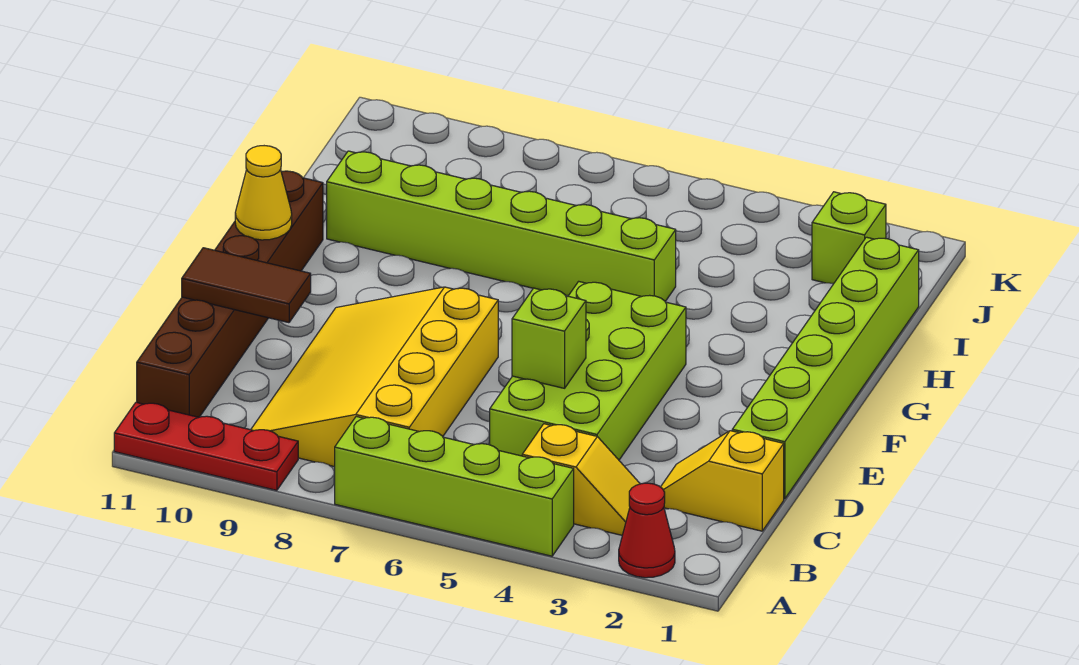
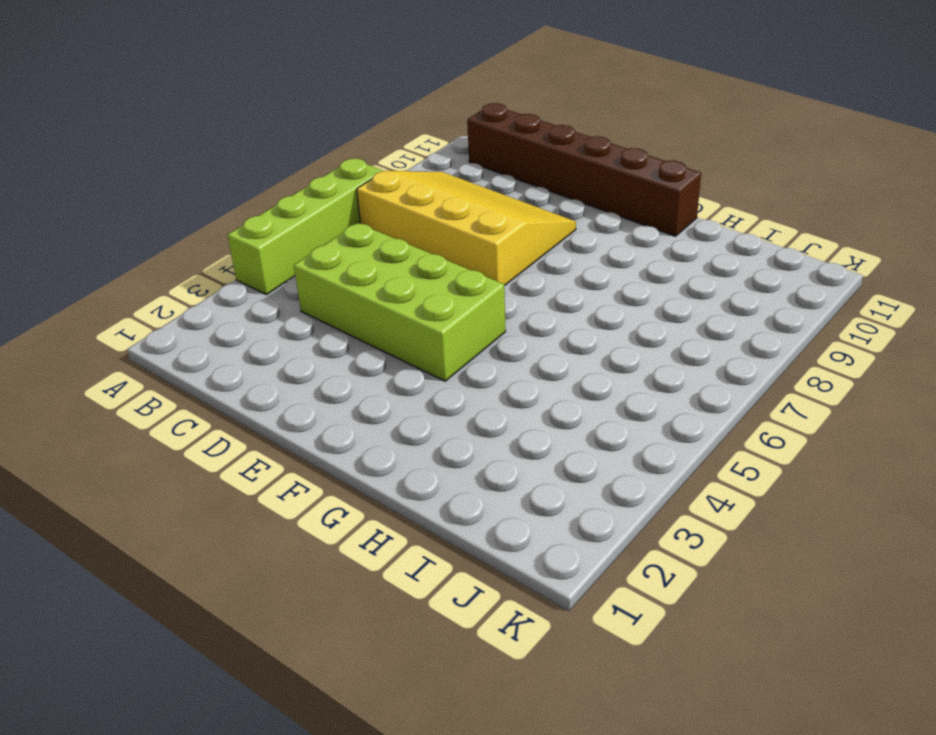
none -> red 1x1 cone [619,483,675,578]
none -> red 1x3 plate [114,402,298,490]
none -> yellow 1x2 slope [522,424,640,535]

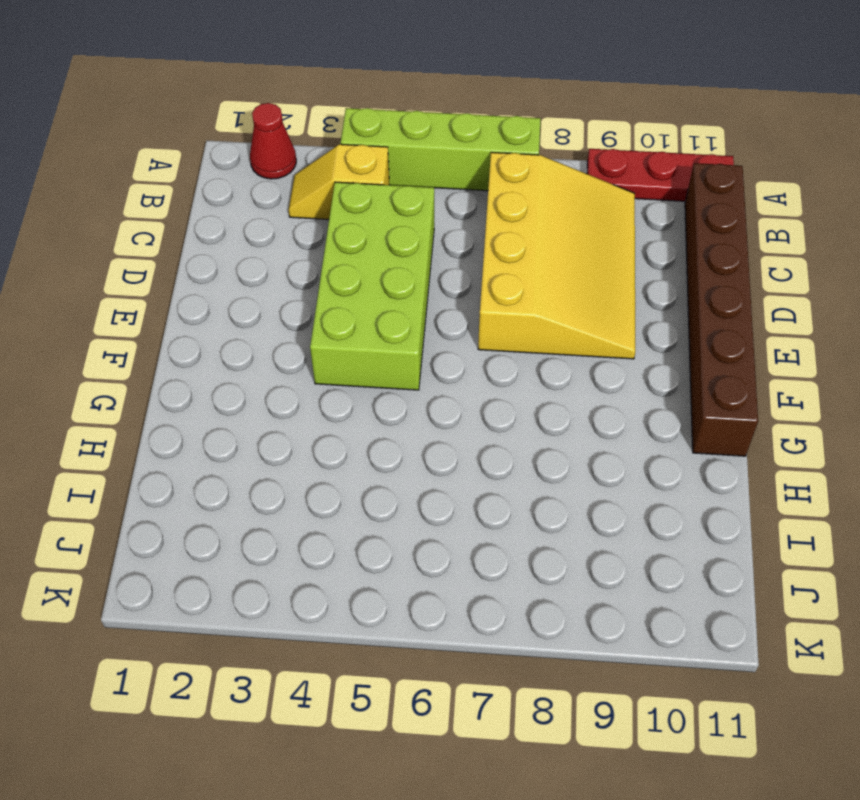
none -> yellow 1x2 slope [661,431,784,531]
none -> lime 1x6 brick [732,237,919,499]
none -> lime 1x6 brick [327,151,676,301]

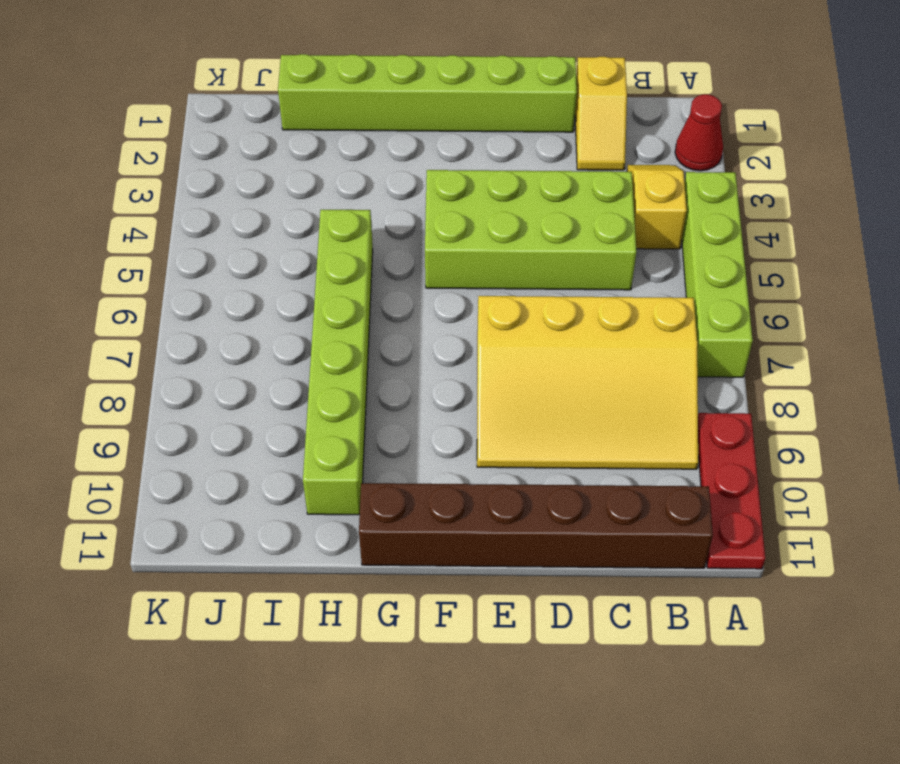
none -> lime 1x1 brick [812,192,886,284]
none -> lime 1x1 brick [512,288,586,388]
none -> brown 1x2 tile [182,248,311,323]

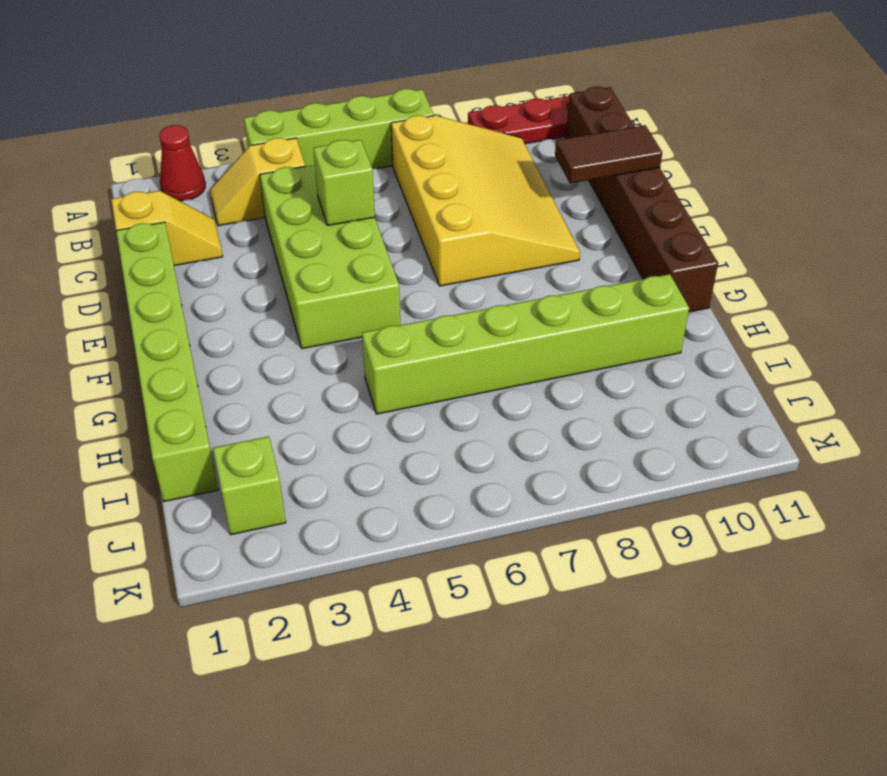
none -> yellow 1x1 cone [235,146,292,240]

